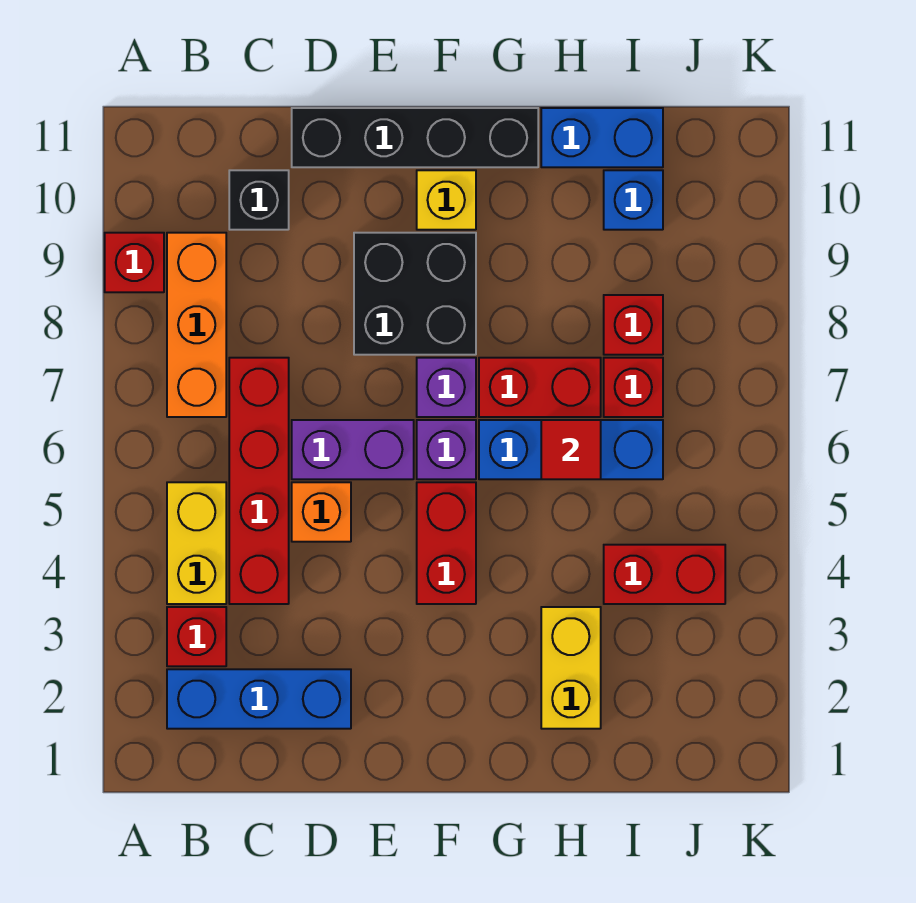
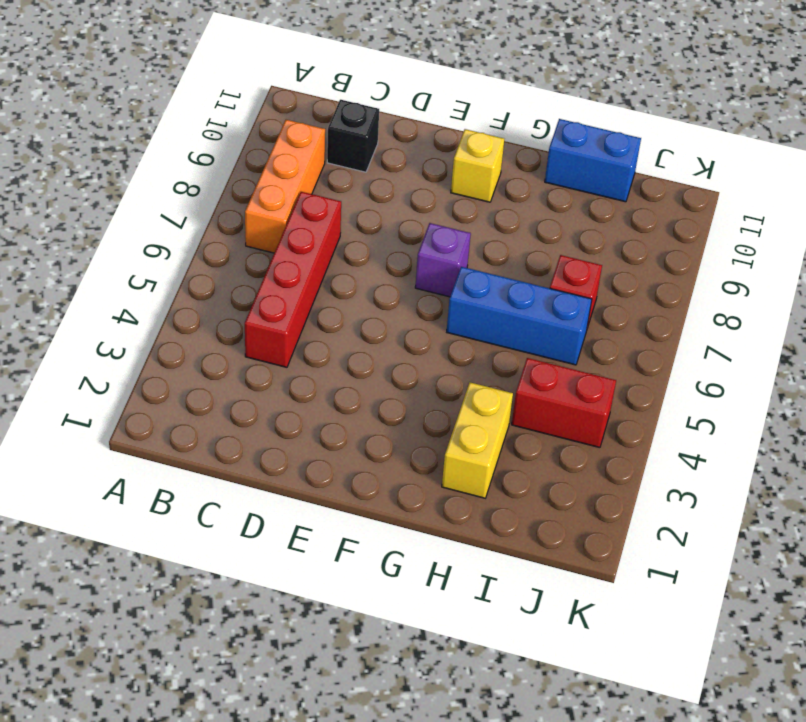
none -> red 1x1 brick [105,233,164,292]
none -> blue 1x3 brick [167,669,351,729]
none -> red 1x1 brick [167,607,226,666]

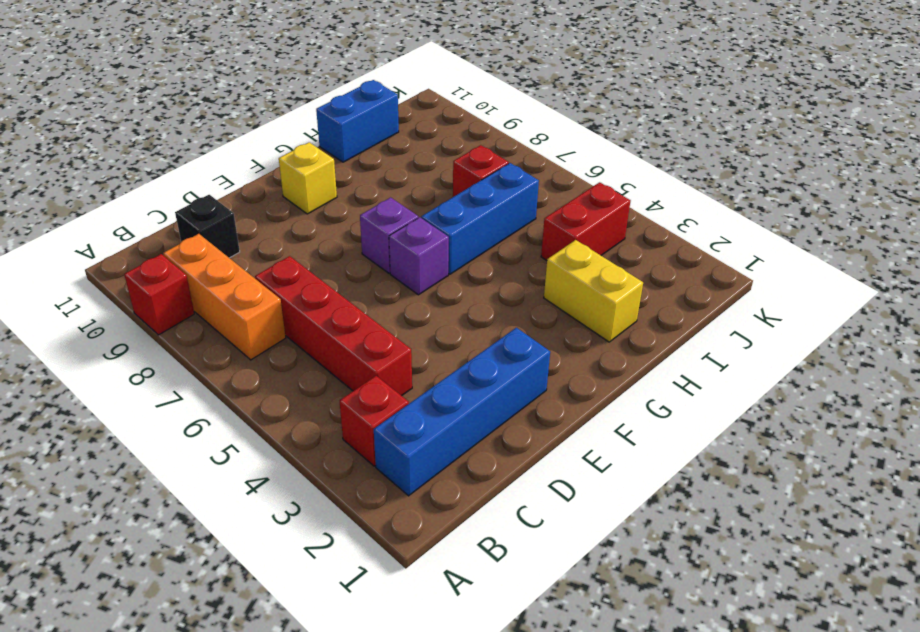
blue 1x4 brick [374,328,550,496] -> blue 1x3 brick [167,669,351,729]
none -> yellow 1x2 brick [167,482,226,604]
none -> orange 1x1 brick [292,482,351,542]
none -> purple 1x2 brick [292,420,414,479]

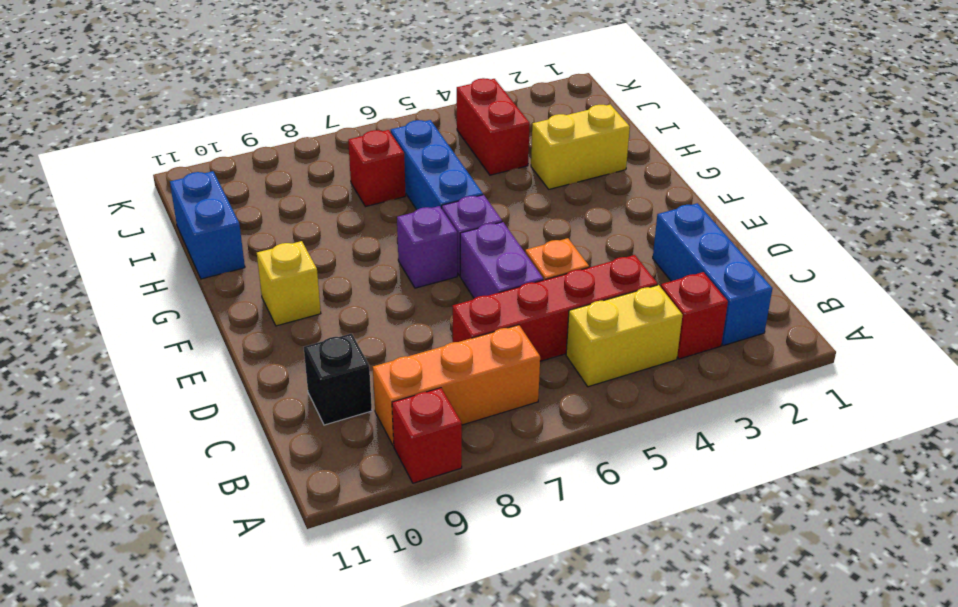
none -> black 1x4 brick [292,108,538,167]
none -> black 2x2 brick [354,233,476,355]
none -> red 1x2 brick [417,482,476,604]

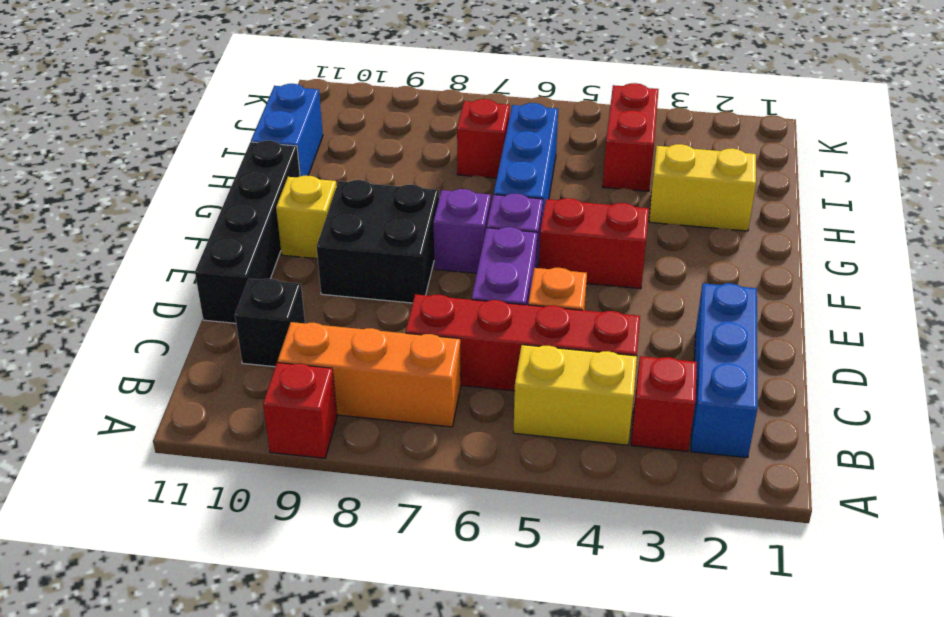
none -> red 1x2 brick [479,358,601,417]
none -> red 1x1 brick [604,295,663,355]
none -> blue 1x1 brick [604,170,663,230]

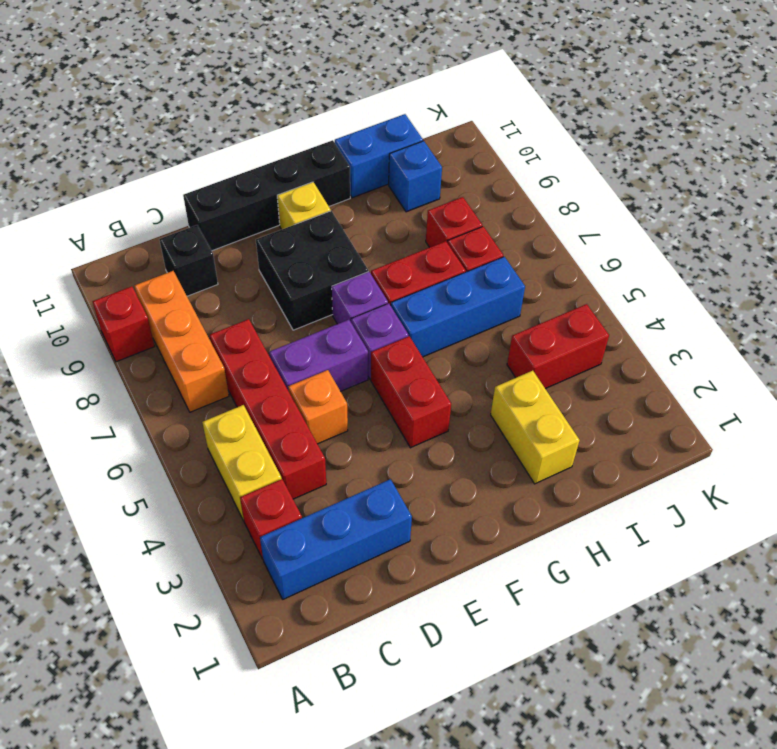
none -> red 1x1 tile [541,420,601,479]

